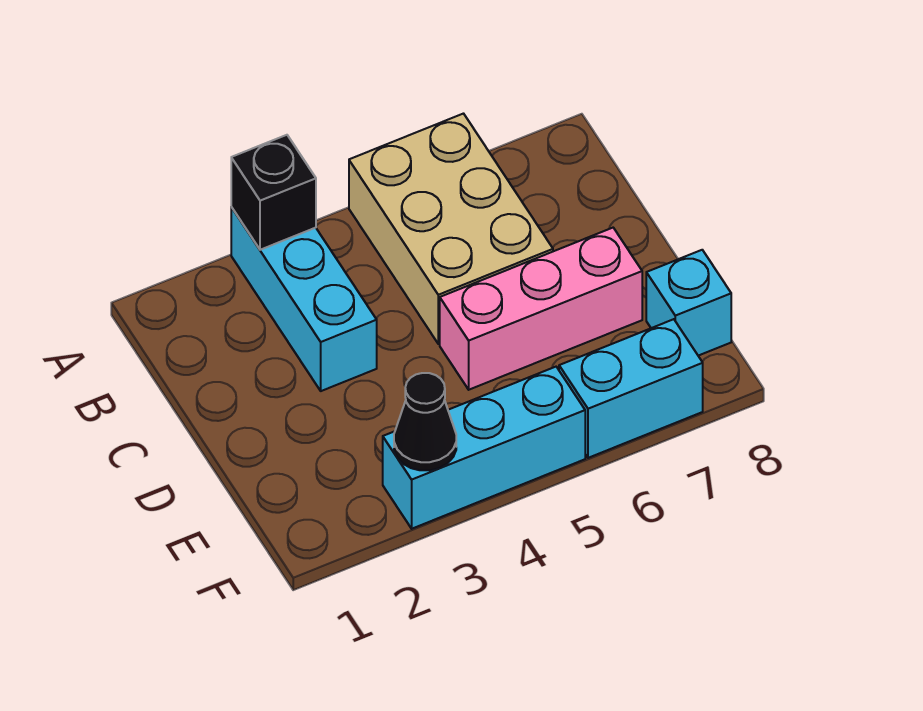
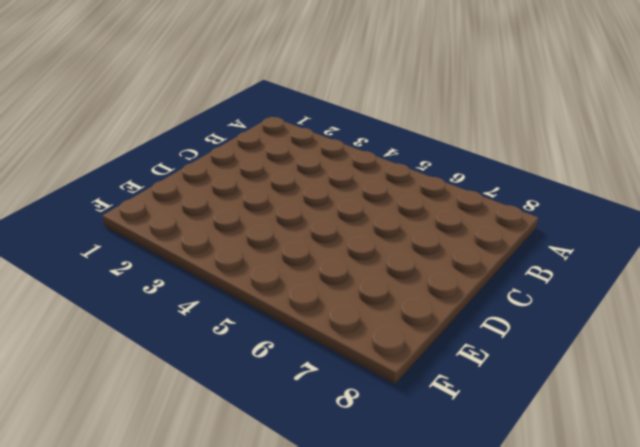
none -> cyan 1x3 brick [231,207,377,391]
none -> tan 2x3 brick [349,114,553,344]

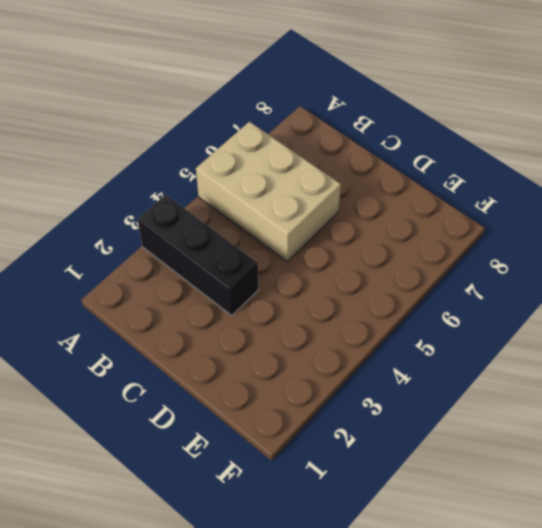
black 1x3 brick [137,195,258,315] -> cyan 1x3 brick [231,207,377,391]
none -> pink 1x3 brick [440,228,642,390]
none -> cyan 1x1 brick [646,250,731,356]

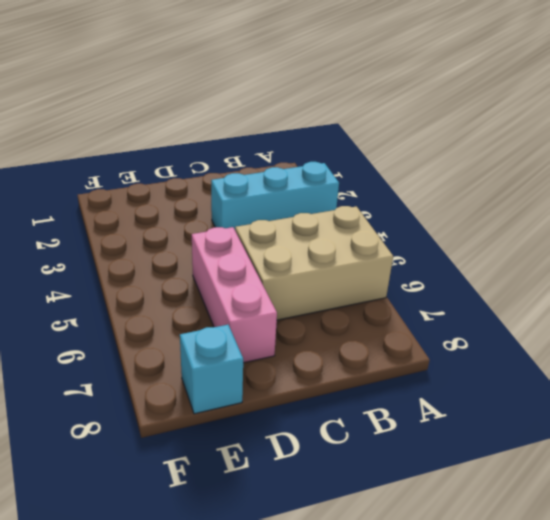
none -> cyan 1x3 brick [383,367,585,529]
none -> cyan 1x2 brick [559,319,703,458]

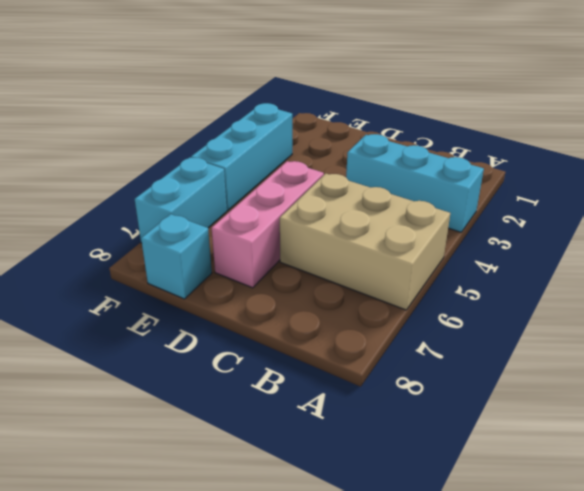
none -> black 1x1 brick [231,135,316,250]
none -> black 1x1 cone [394,373,456,470]

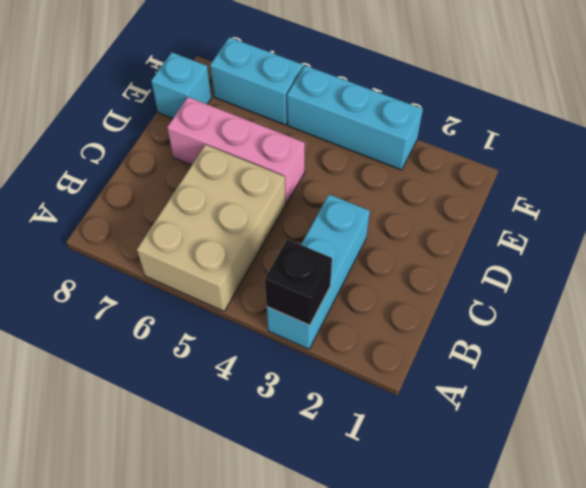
none -> black 1x1 cone [394,373,456,470]

